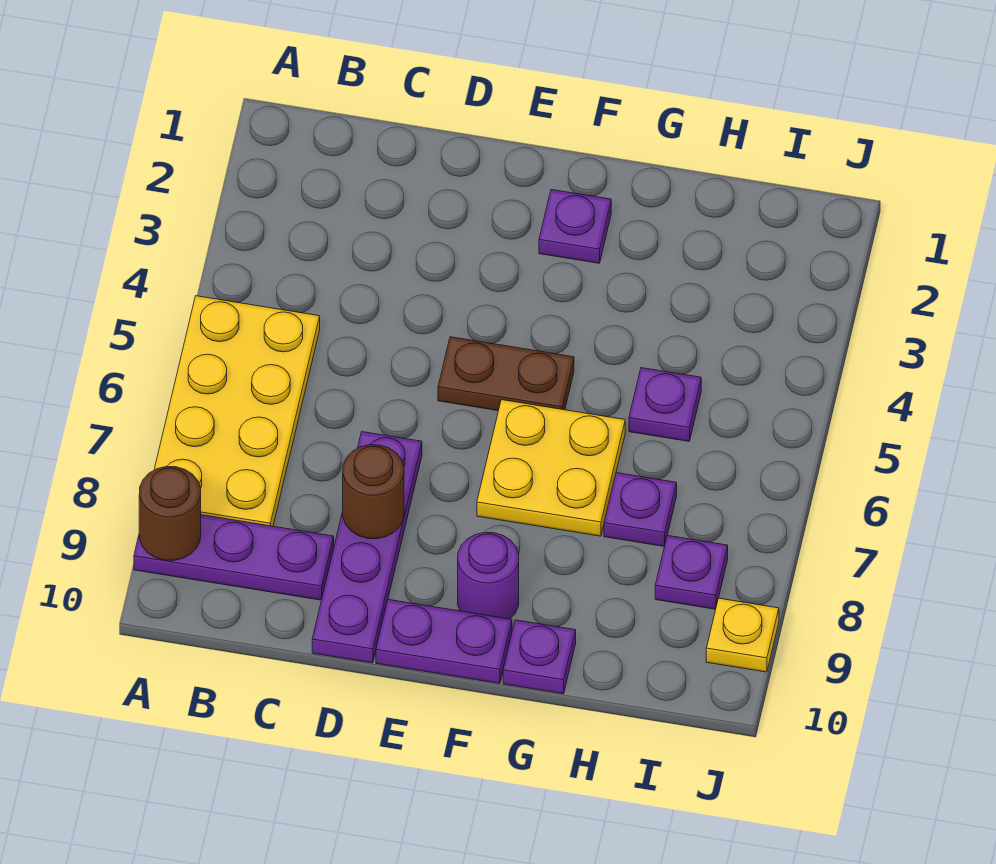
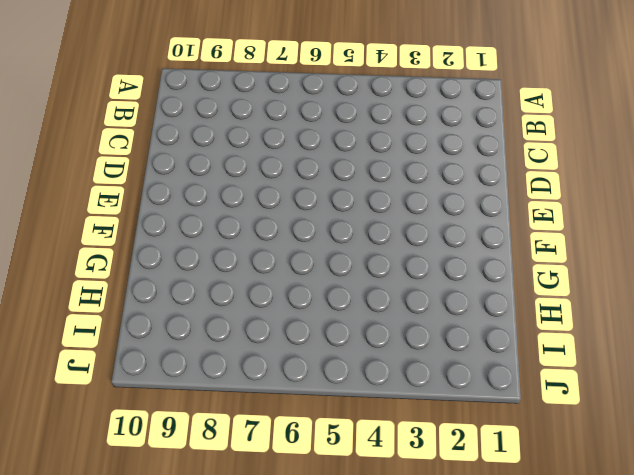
none -> yellow 2x4 plate [154,296,320,526]
none -> purple 1x3 plate [134,515,334,600]
none -> purple 1x4 plate [312,432,422,663]

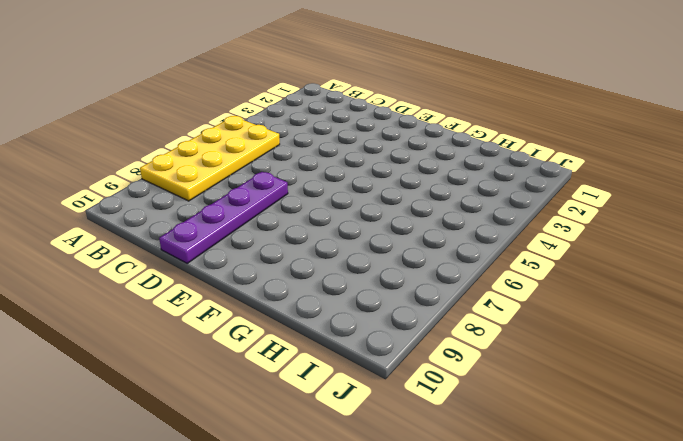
none -> purple 1x3 plate [134,515,334,600]
none -> brown 1x2 plate [438,337,574,411]
none -> purple 1x2 plate [376,600,512,684]

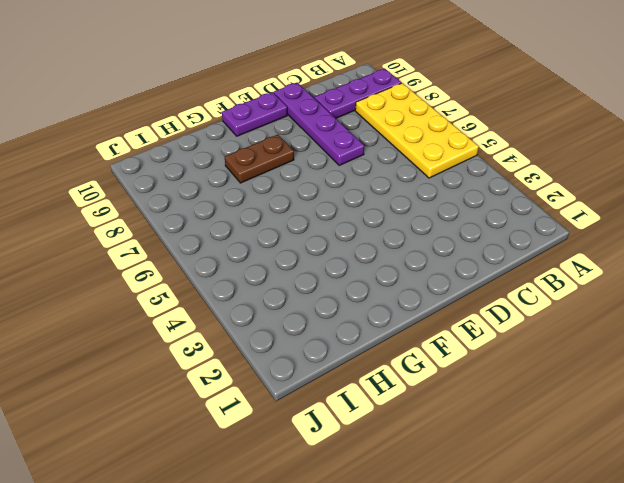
brown 1x2 plate [225,135,294,183] -> brown 1x2 plate moved to [438,337,574,411]
none -> purple 1x1 plate [539,190,611,263]
none -> yellow 2x2 plate [477,400,625,536]
none -> purple 1x1 round brick [458,532,519,619]

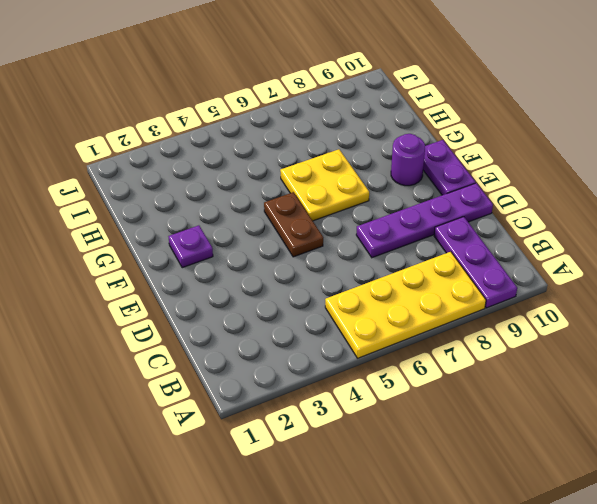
none -> purple 1x1 plate [503,620,576,694]
none -> purple 1x1 plate [629,368,701,441]
none -> purple 1x1 plate [604,473,677,547]

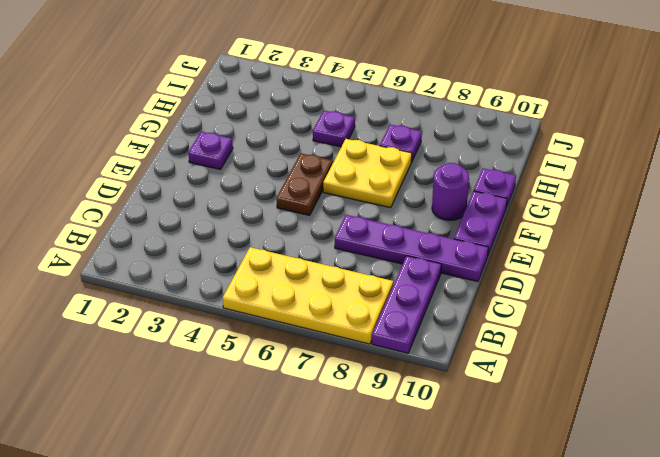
none -> purple 1x1 plate [655,535,728,609]
none -> yellow 1x1 plate [706,598,779,672]
none -> brown 1x1 round brick [139,466,201,561]

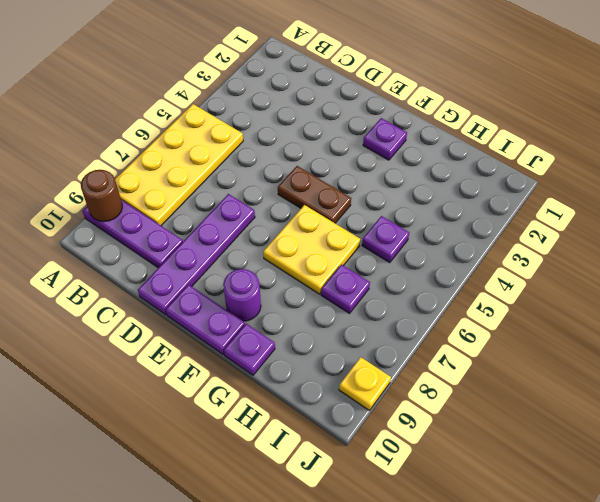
none -> purple 1x1 plate [655,535,728,609]
none -> brown 1x1 round brick [343,445,404,539]

